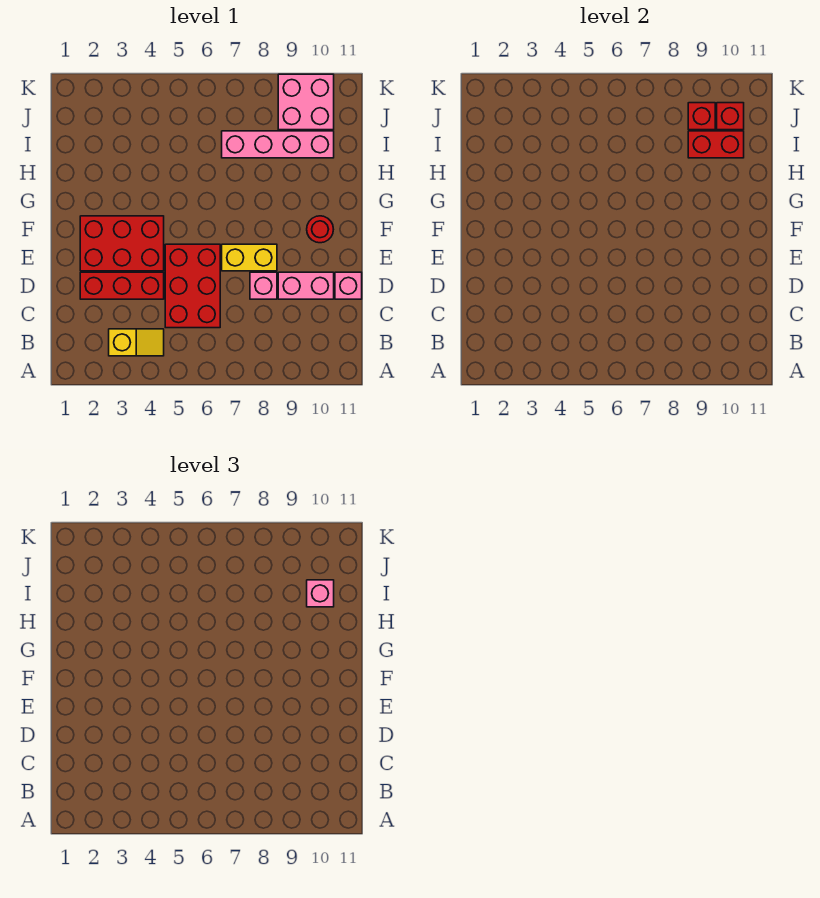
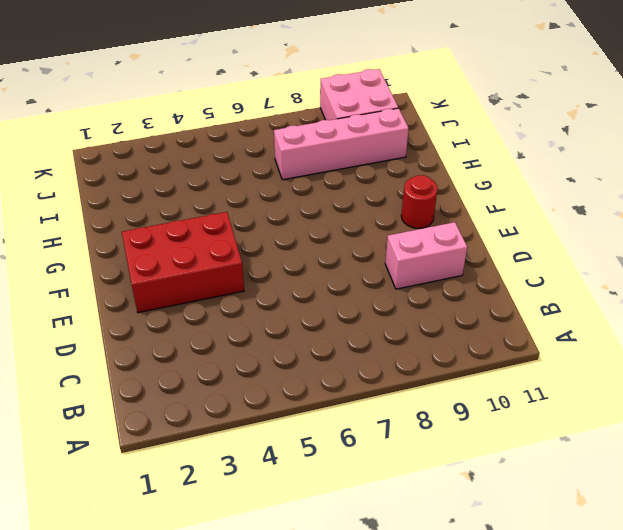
none -> yellow 1x2 slope [109,329,164,356]
none -> red 2x3 brick [165,244,220,328]
none -> red 1x3 brick [80,272,164,299]

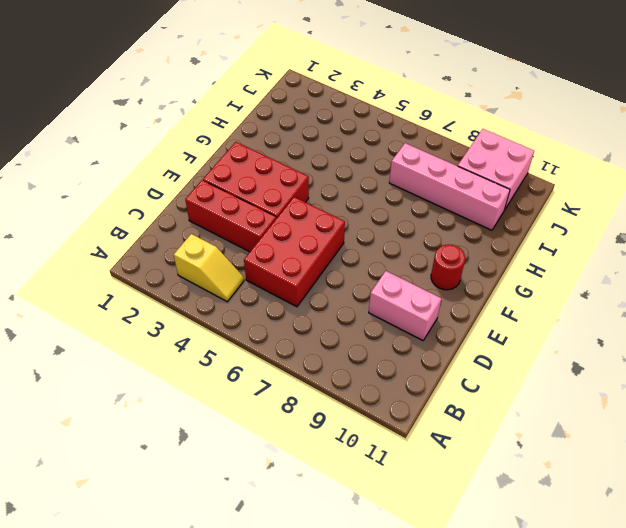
none -> pink 1x1 brick [250,272,277,299]
none -> pink 1x1 brick [335,272,362,299]
none -> yellow 1x2 brick [222,244,277,271]

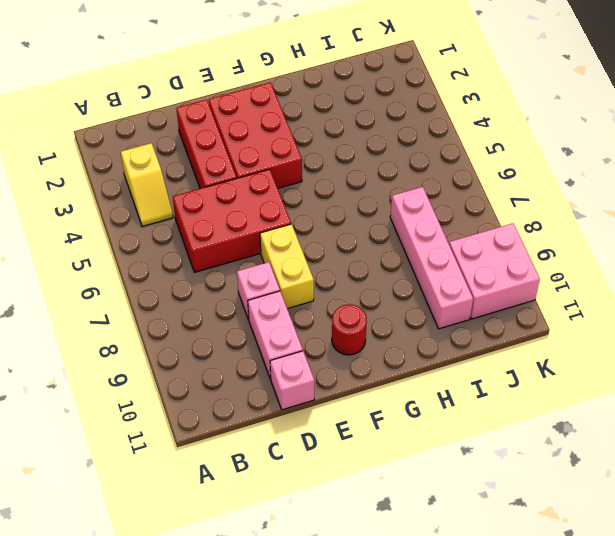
none -> red 1x2 brick [688,131,744,158]
none -> red 1x1 brick [688,103,715,130]
none -> red 1x1 brick [717,103,744,130]

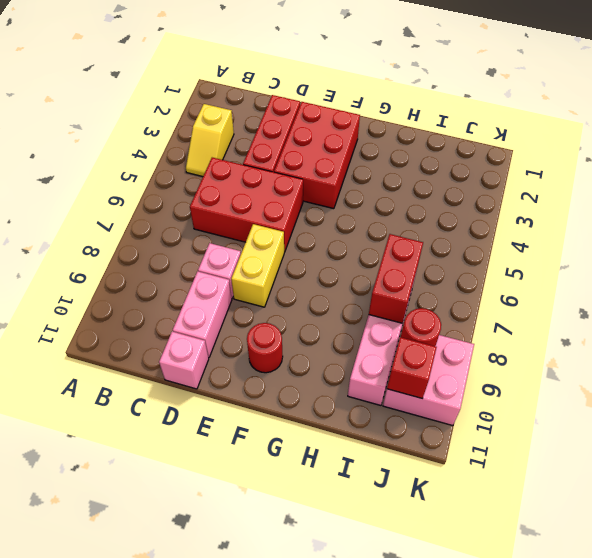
red 1x2 brick [369,234,423,323] -> red 1x2 brick moved to [688,131,744,158]
red 1x1 round brick [401,308,441,346] -> red 1x1 brick [688,103,715,130]
none -> pink 1x1 brick [307,580,334,607]

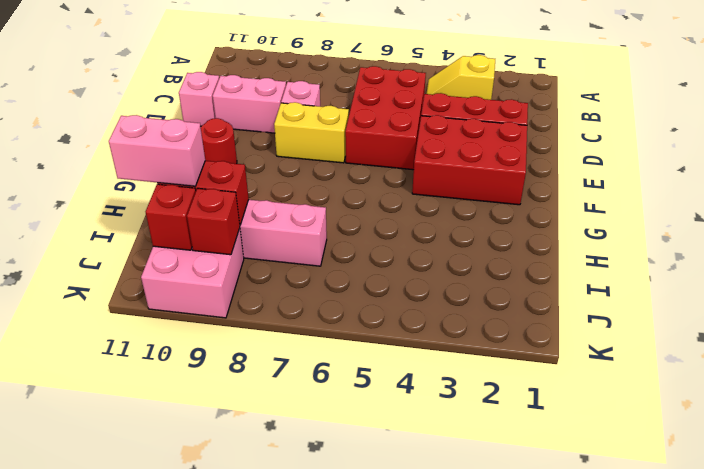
pink 1x2 brick [109,115,205,186] -> pink 1x1 brick [307,580,334,607]

